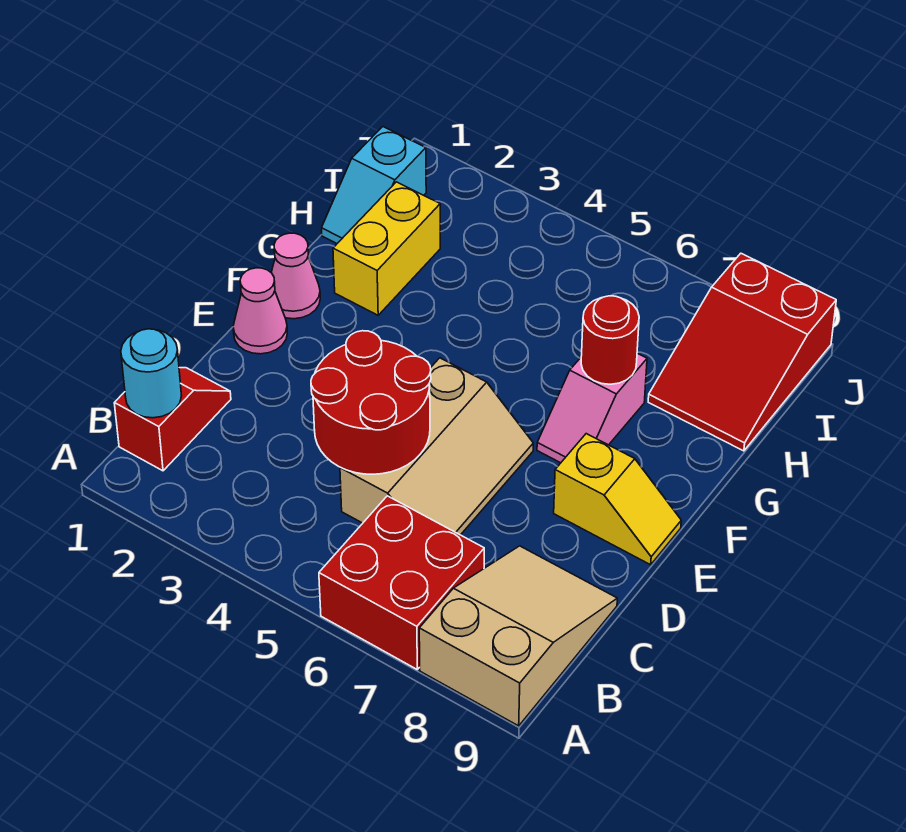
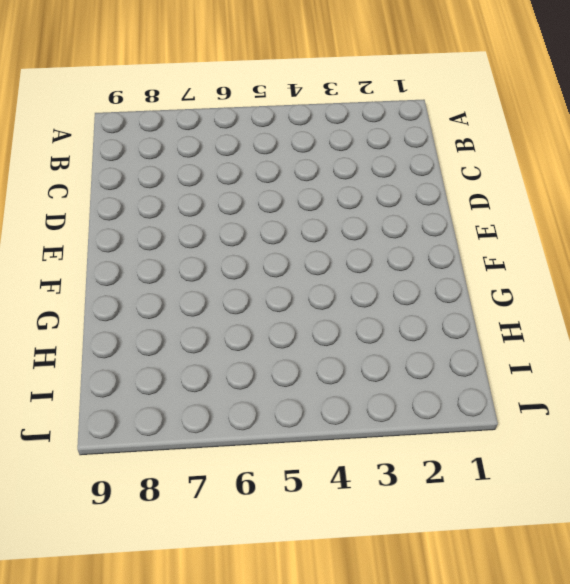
none -> red 2x2 brick [319,496,484,669]
none -> tan 2x3 slope [419,546,617,726]
none -> red 1x2 slope [114,368,231,471]

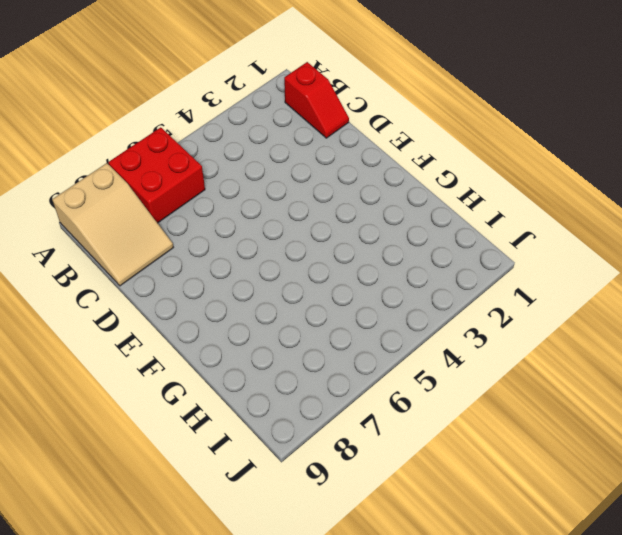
none -> tan 2x3 slope [340,358,533,535]
none -> pink 1x1 cone [233,268,287,354]
none -> yellow 1x2 slope [554,434,681,565]

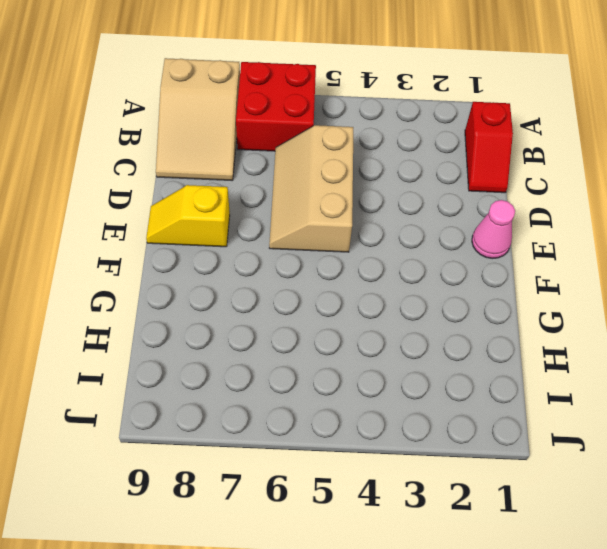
none -> pink 1x1 cone [271,233,320,319]
none -> pink 1x2 slope [537,353,647,463]
none -> yellow 1x2 brick [333,182,440,315]

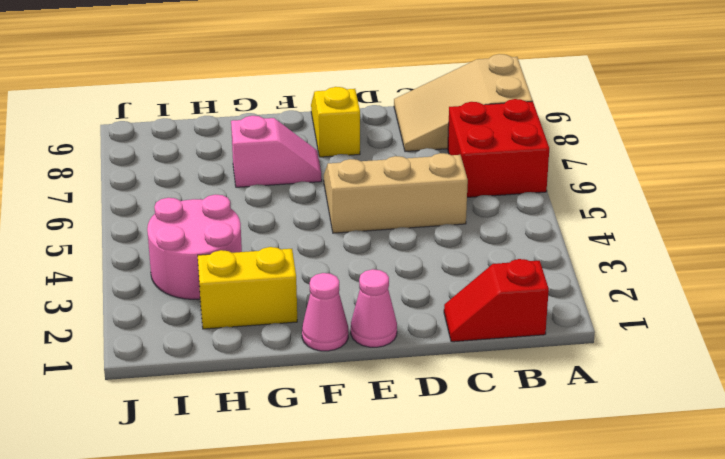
pink 2x2 round brick [147,195,242,299] -> none
none -> cyan 1x2 slope [322,127,426,244]
none -> red 2x3 slope [648,253,836,451]
none -> cyan 1x1 round brick [121,329,182,418]

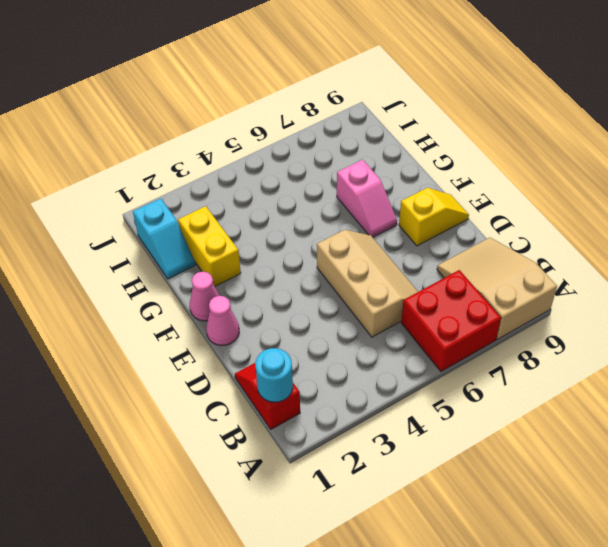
none -> red 2x3 slope [648,253,836,451]
none -> red 2x2 round brick [311,331,431,474]
none -> red 1x1 round brick [581,296,639,384]

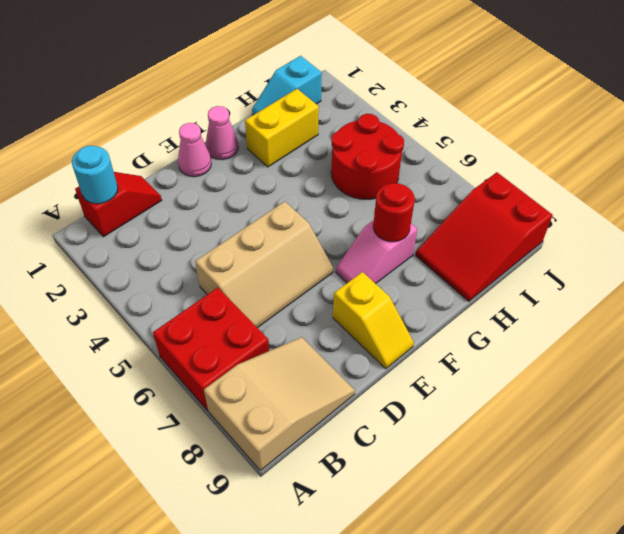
red 2x2 round brick [331,114,404,199] -> red 2x2 round brick moved to [311,331,431,474]

